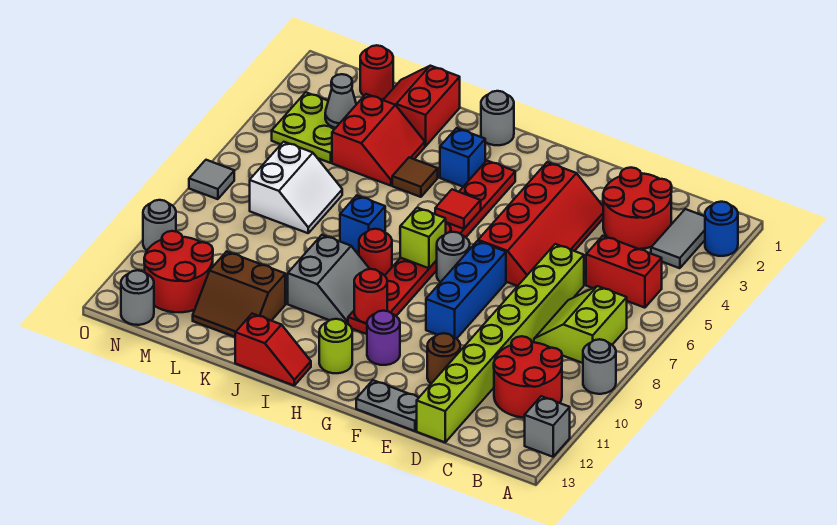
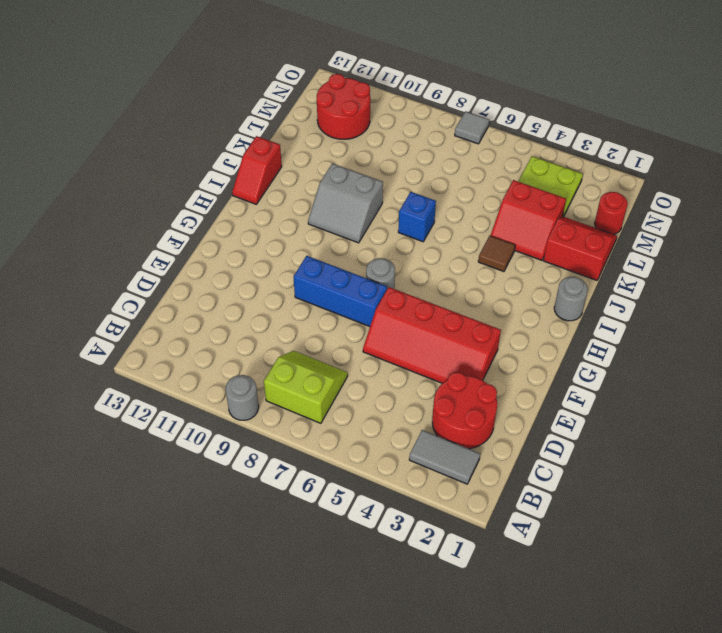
none -> blue 1x1 round brick [705,202,738,256]
none -> grey 1x1 brick [525,396,570,457]
none -> red 1x2 brick [586,236,662,308]
none -> red 2x2 round brick [494,336,562,418]

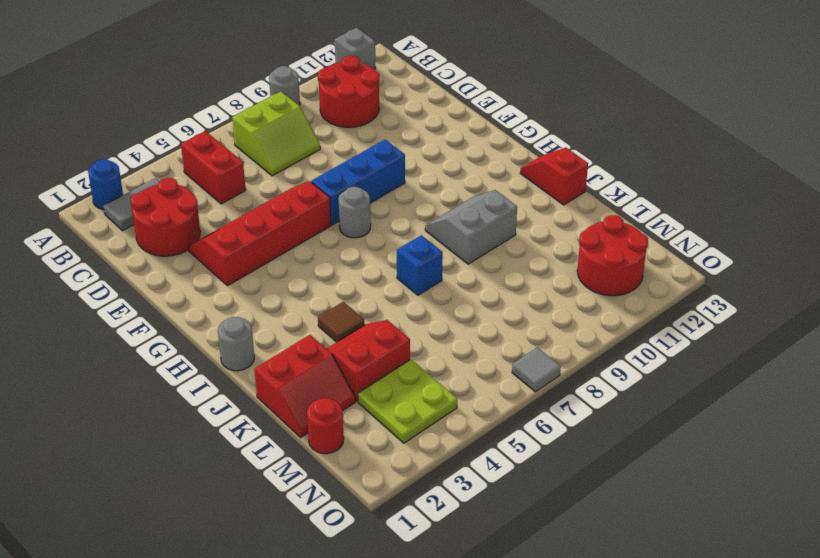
none -> lime 1x8 brick [417,244,584,442]
none -> brown 1x1 round brick [427,333,460,384]
none -> grey 1x2 plate [356,380,419,431]
none -> purple 1x1 round brick [367,311,400,365]

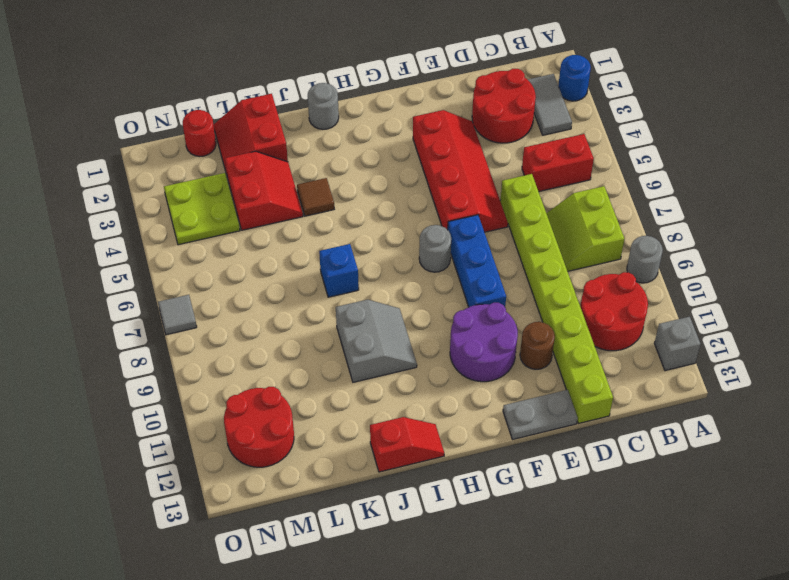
purple 2x2 round brick [450,303,518,382] -> purple 1x1 round brick [367,311,400,365]
none -> red 1x8 plate [348,161,515,334]
none -> lime 1x1 round brick [319,319,352,373]
none -> blue 1x1 brick [440,128,485,187]
none -> red 1x1 round brick [359,229,392,276]

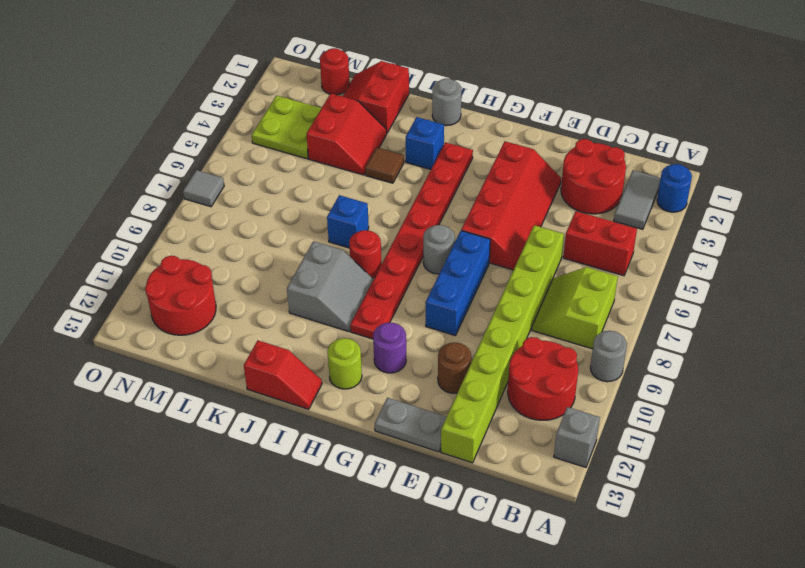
none -> brown 2x2 slope [193,251,285,337]
none -> white 2x2 slope [250,142,342,233]
none -> grey 1x1 round brick [121,270,154,325]
none -> grey 1x1 round brick [143,200,176,250]

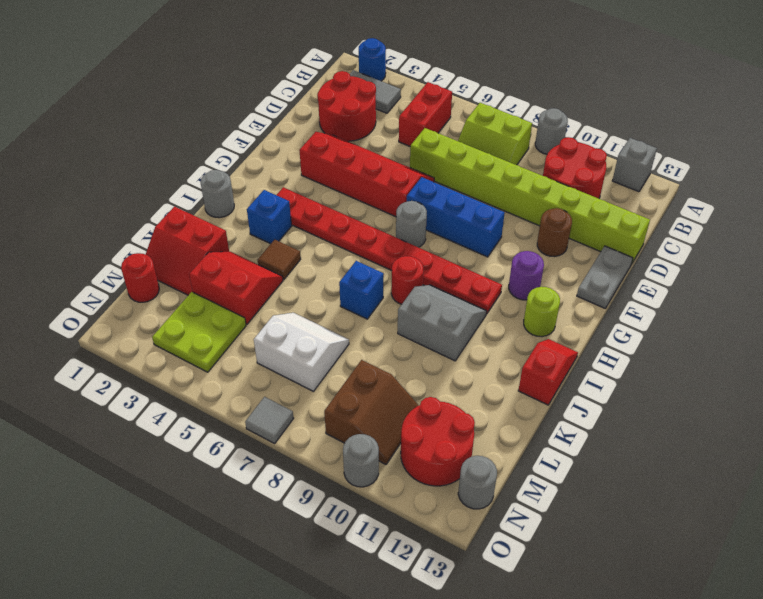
brown 2x2 slope [324,360,419,464] -> brown 2x2 slope moved to [193,251,285,337]
none -> red 1x1 tile [435,189,481,229]
none -> lime 1x1 brick [400,208,446,268]
none -> red 1x1 round brick [354,269,387,323]
none -> grey 1x1 cone [325,74,356,128]

